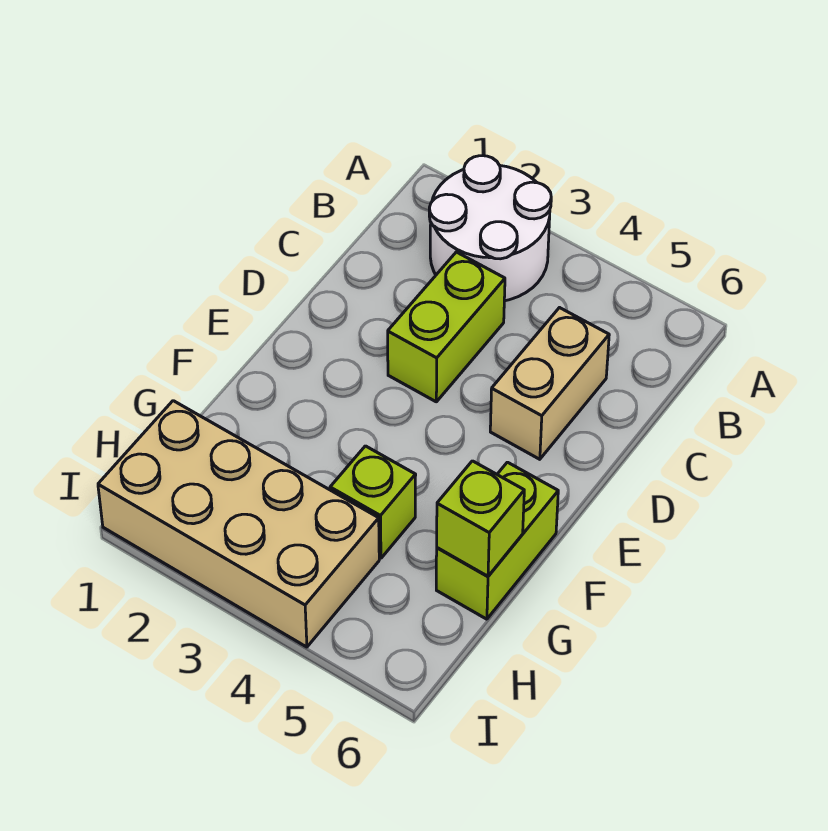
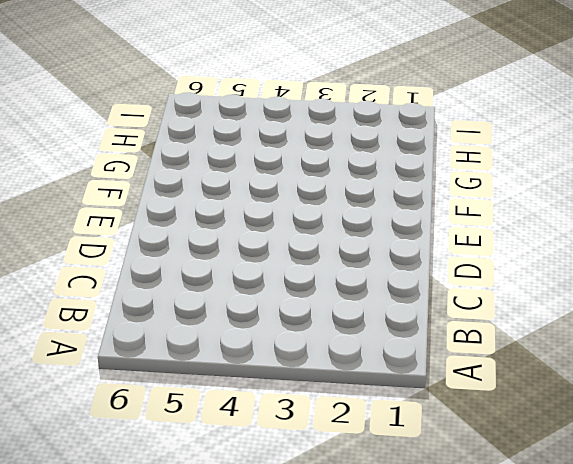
none -> white 2x2 round brick [429,156,551,301]
none -> lime 1x2 brick [388,252,505,402]

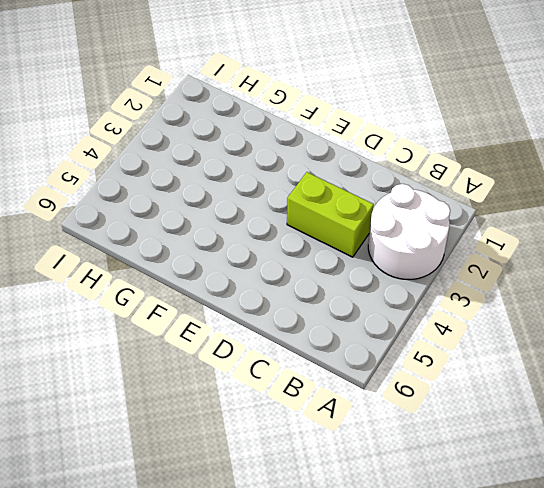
none -> tan 1x2 brick [490,308,609,459]
none -> lime 1x2 brick [436,462,558,619]

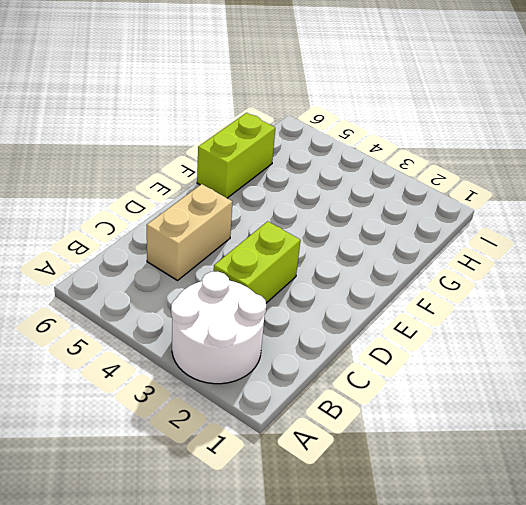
none -> lime 1x1 brick [330,446,416,558]
none -> tan 2x4 brick [98,401,379,647]

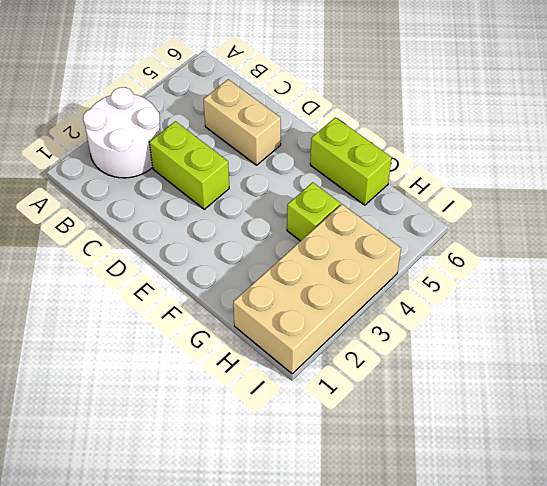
none -> lime 1x1 brick [437,461,524,576]

